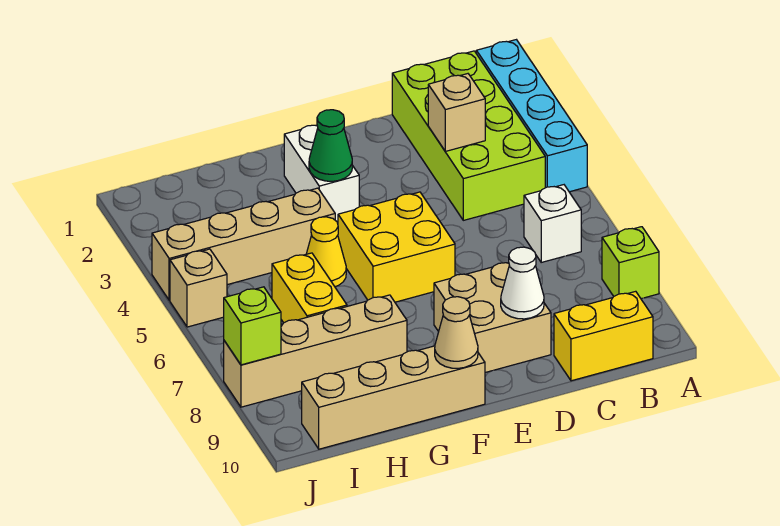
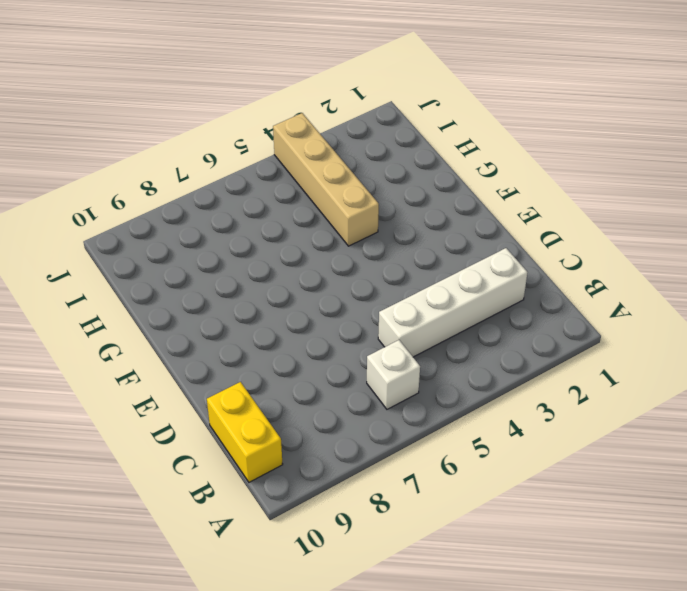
white 1x4 brick [378,248,528,357] -> lime 2x4 brick [392,51,545,220]
none -> cyan 1x4 brick [476,40,587,192]
none -> lime 1x1 brick [602,227,659,299]
none -> tan 2x2 brick [434,263,551,373]

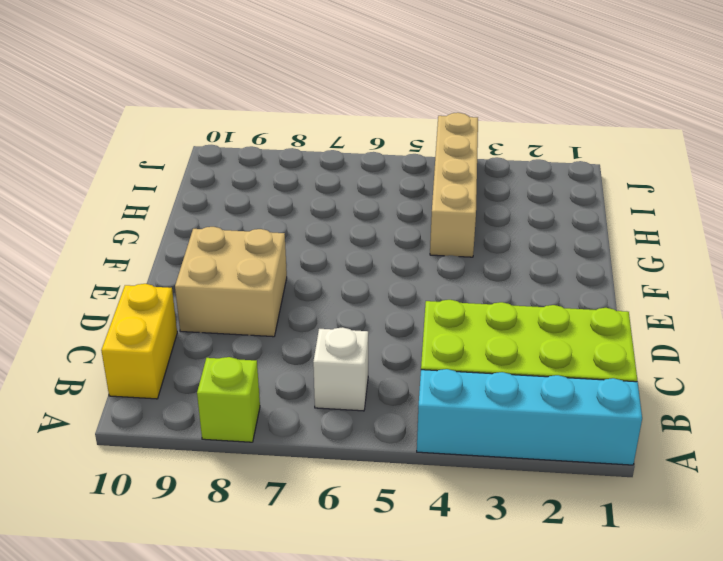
none -> yellow 2x2 brick [338,192,455,302]
none -> white 1x2 brick [284,125,359,223]
none -> tan 1x4 brick [302,346,485,449]

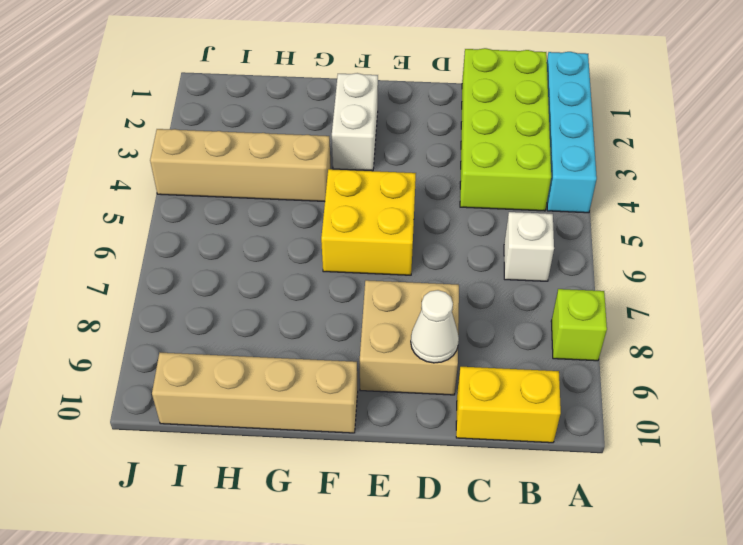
none -> yellow 1x1 cone [306,217,346,287]
none -> tan 1x4 brick [224,295,407,407]
none -> yellow 1x2 brick [272,253,347,323]

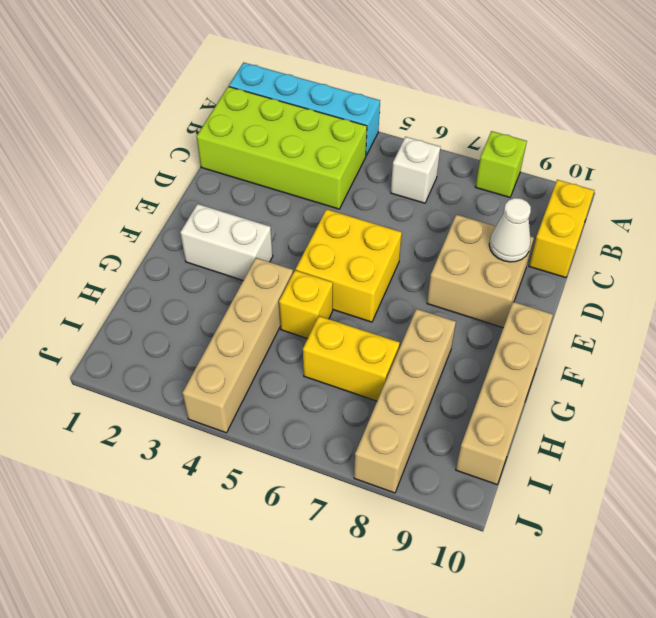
yellow 1x1 brick [279,270,333,339] -> yellow 1x1 cone [306,217,346,287]
none -> tan 1x1 brick [170,249,227,327]
none -> tan 1x1 brick [428,74,485,151]
none -> green 1x1 cone [309,110,352,181]

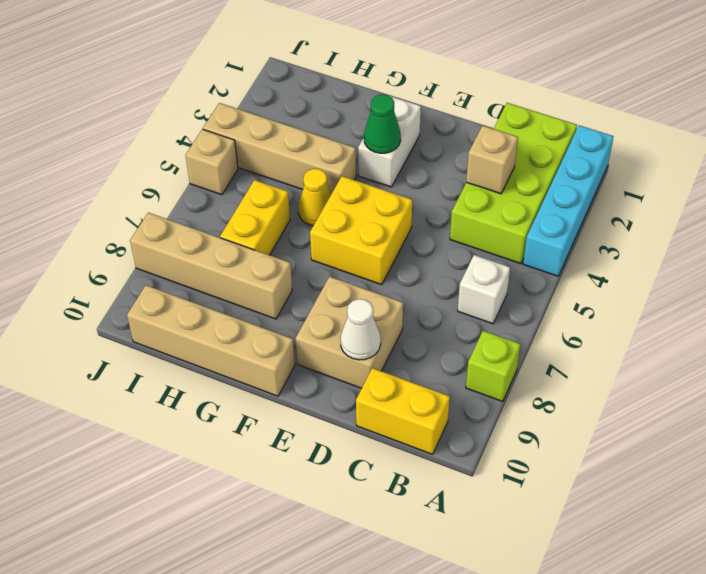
none -> tan 1x1 cone [435,297,478,368]
none -> lime 1x1 brick [224,287,281,365]

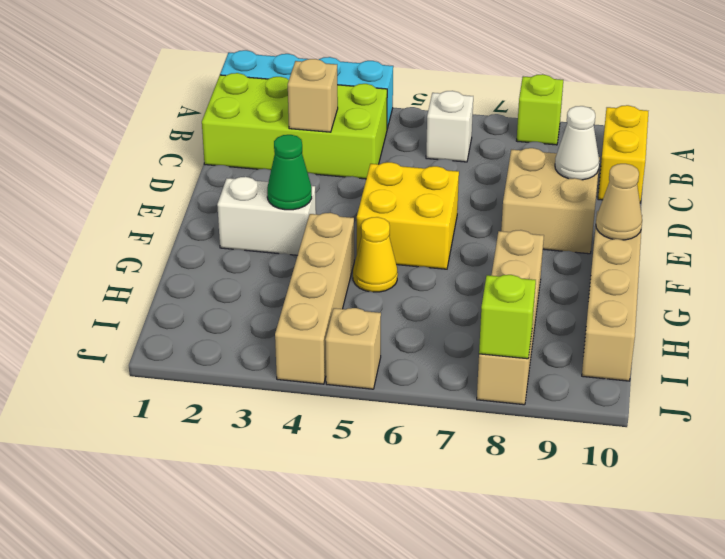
none -> yellow 1x2 brick [272,253,347,323]

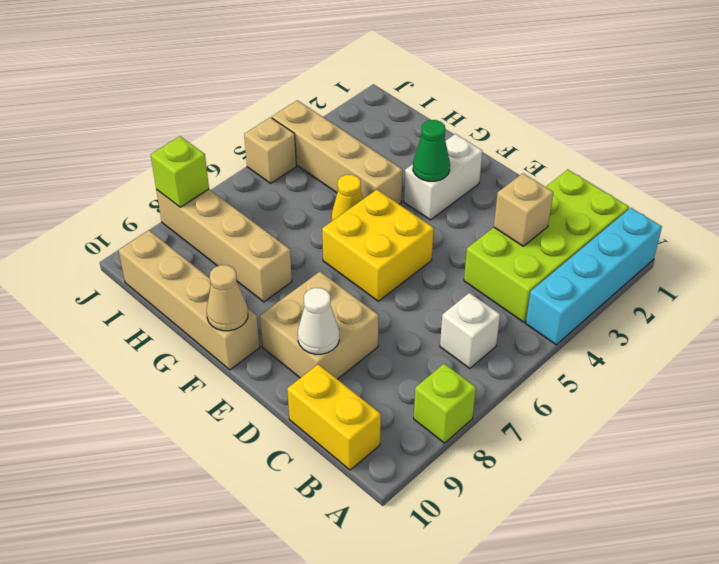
none -> yellow 1x2 brick [272,253,347,323]

